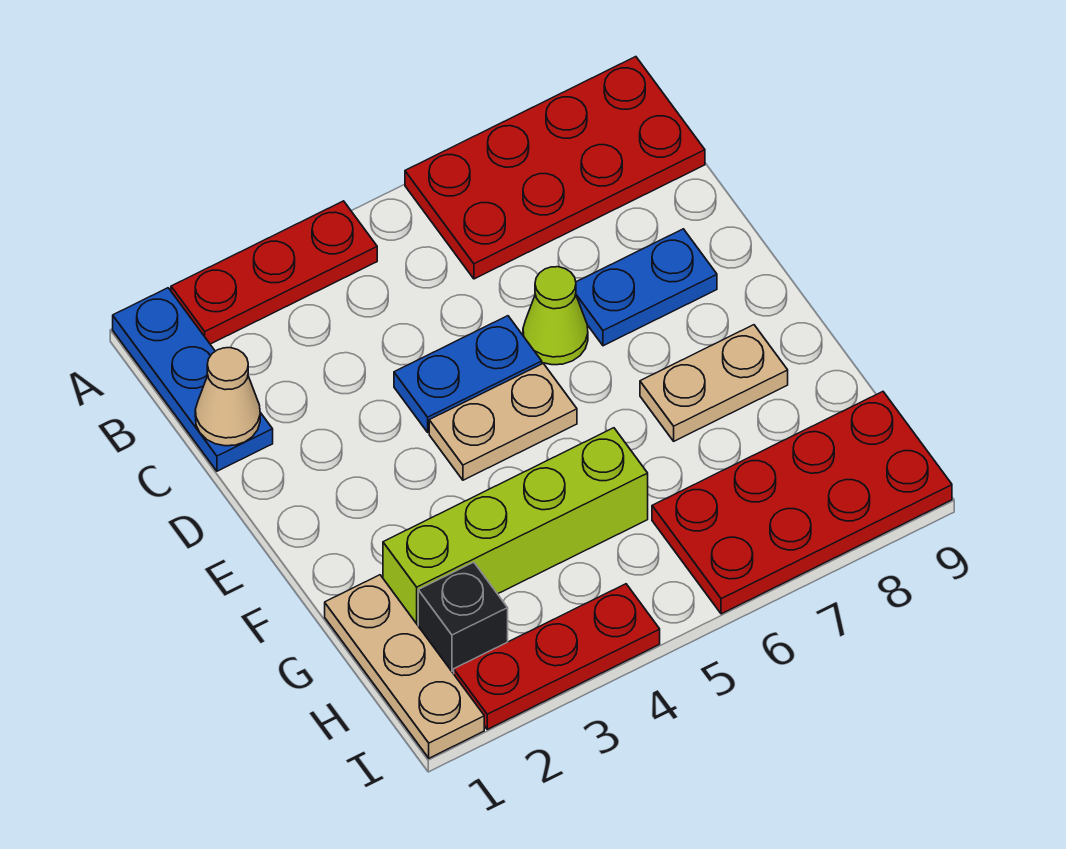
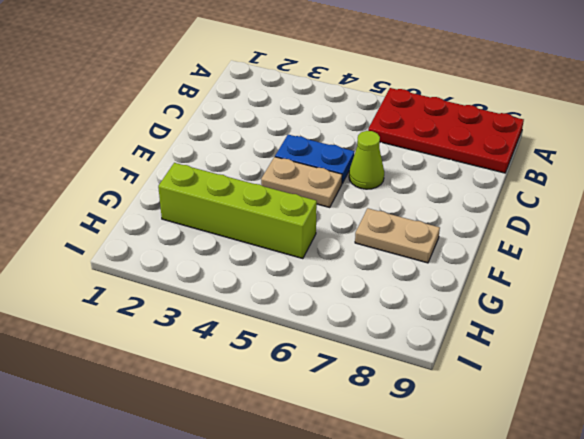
none -> blue 1x3 plate [113,288,273,471]
none -> red 1x3 plate [171,201,377,344]
none -> blue 1x2 plate [576,229,717,346]

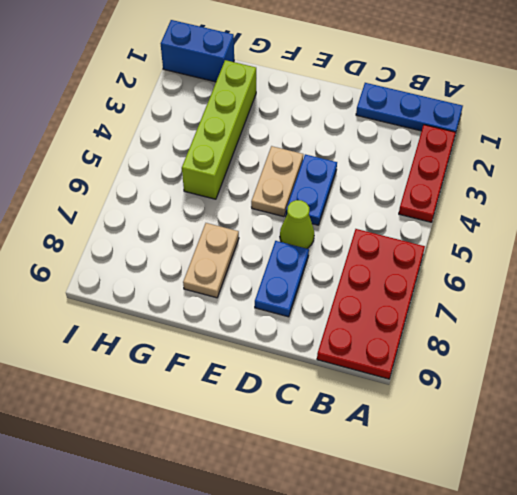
blue 1x2 brick [161,20,234,82] -> tan 1x3 plate [325,575,484,758]
none -> black 1x1 brick [418,562,508,674]
none -> red 2x4 plate [652,392,952,614]
none -> red 1x3 plate [454,584,660,729]

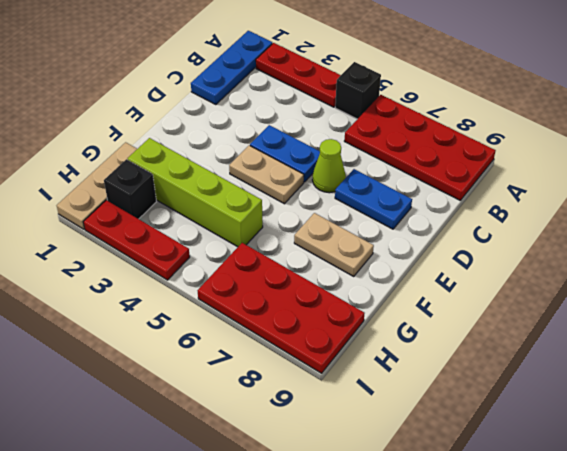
black 1x1 brick [335,62,381,119] -> none
none -> tan 1x1 cone [195,348,260,446]

